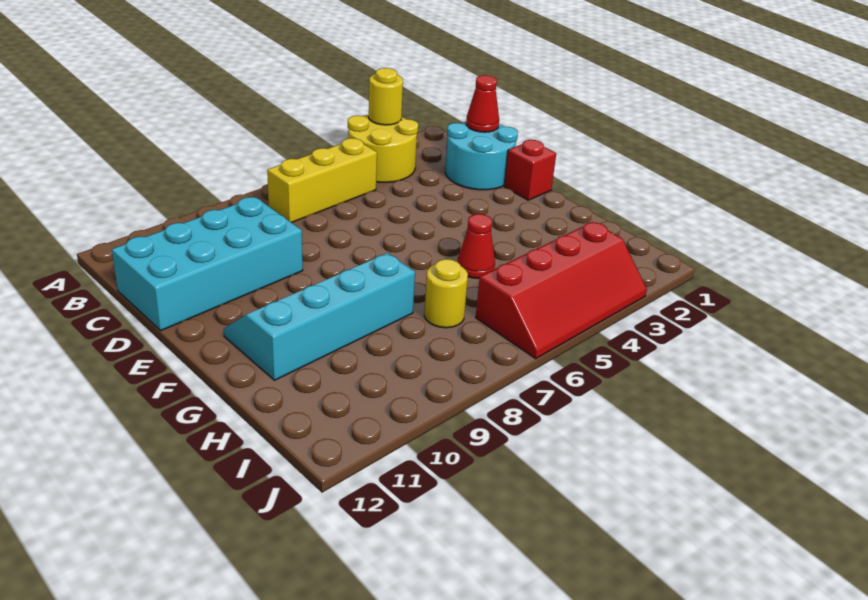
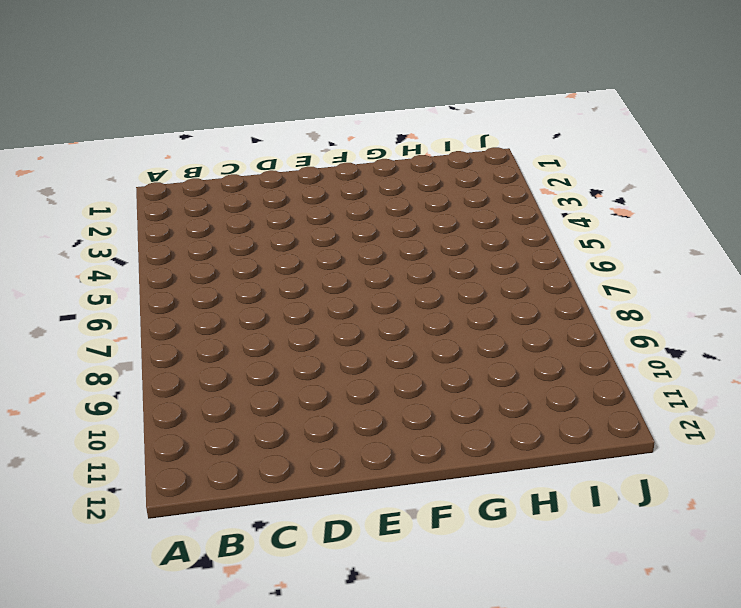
none -> yellow 2x2 round brick [348,115,418,182]
none -> yellow 1x3 brick [267,138,377,223]

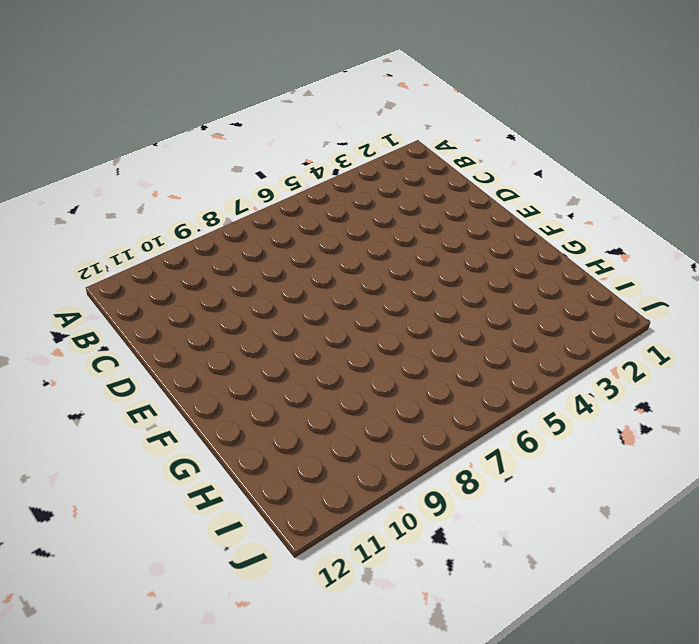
none -> yellow 2x2 round brick [348,115,418,182]
none -> yellow 1x3 brick [267,138,377,223]

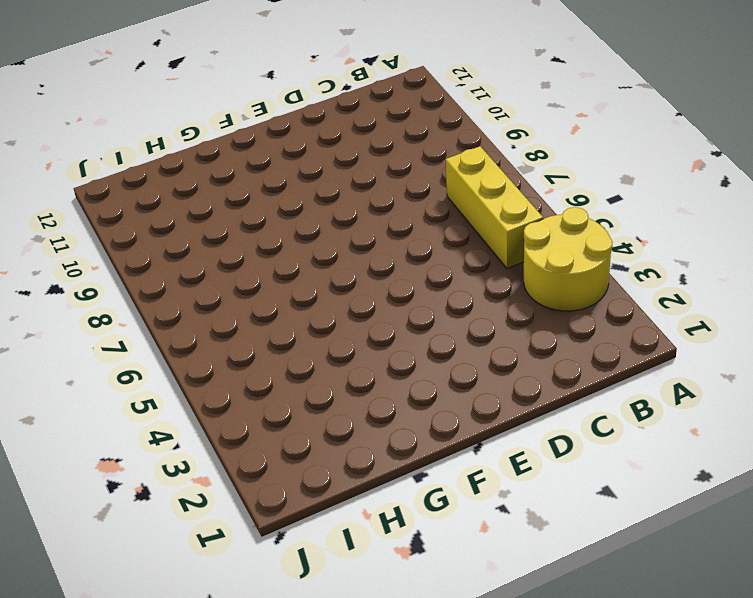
none -> cyan 2x2 round brick [445,122,518,190]
none -> cyan 2x4 brick [112,197,303,330]

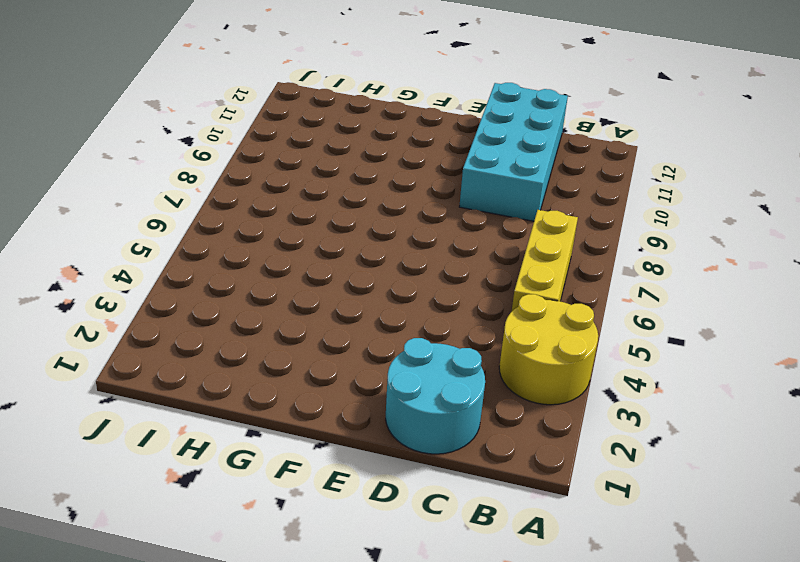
none -> red 1x1 brick [504,140,556,200]
none -> cyan 2x4 slope [224,253,415,380]

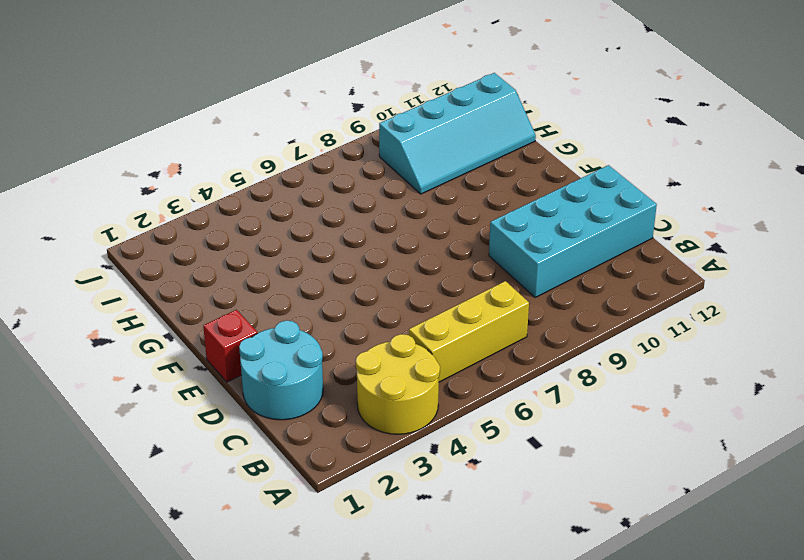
cyan 2x4 slope [379,73,536,194] -> cyan 2x4 slope moved to [224,253,415,380]
none -> red 1x1 cone [457,214,495,278]
none -> yellow 1x1 round brick [424,259,468,328]

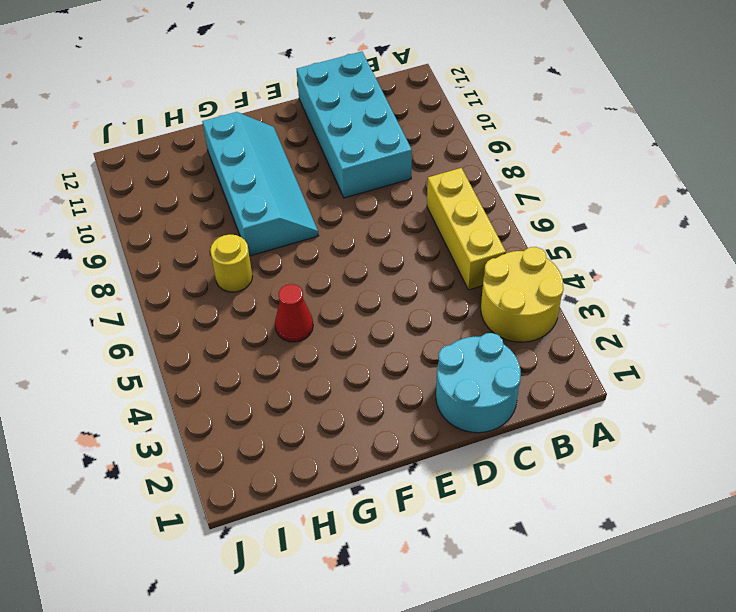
none -> red 1x1 brick [504,140,556,200]
none -> red 2x4 slope [476,222,647,359]

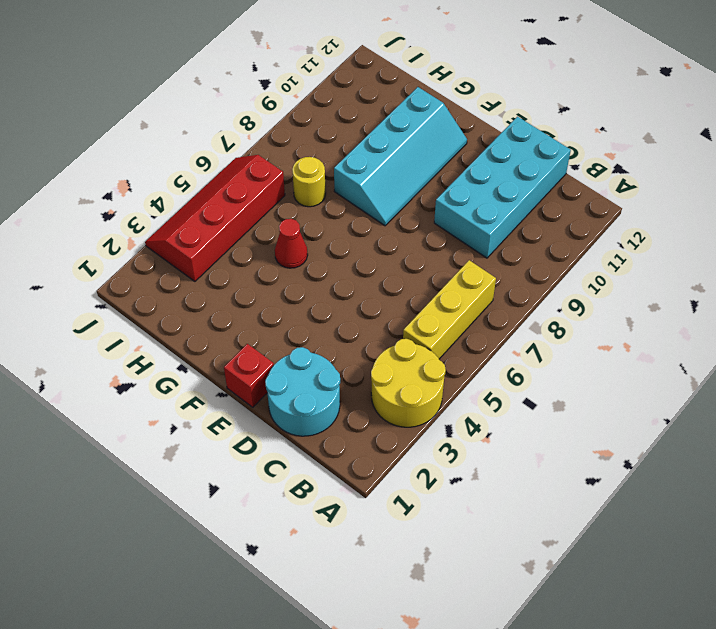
none -> yellow 1x1 round brick [369,68,403,125]
none -> red 1x1 cone [466,75,499,132]

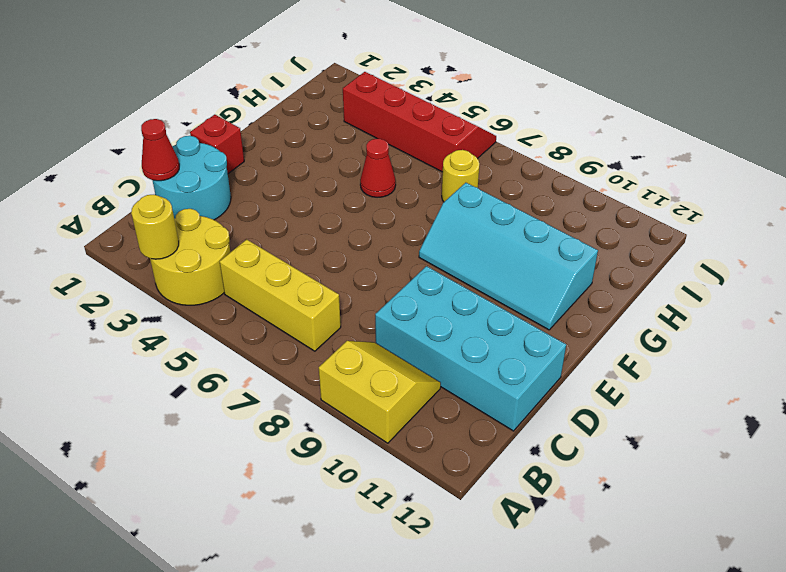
yellow 2x2 slope [319,341,441,443] -> none

